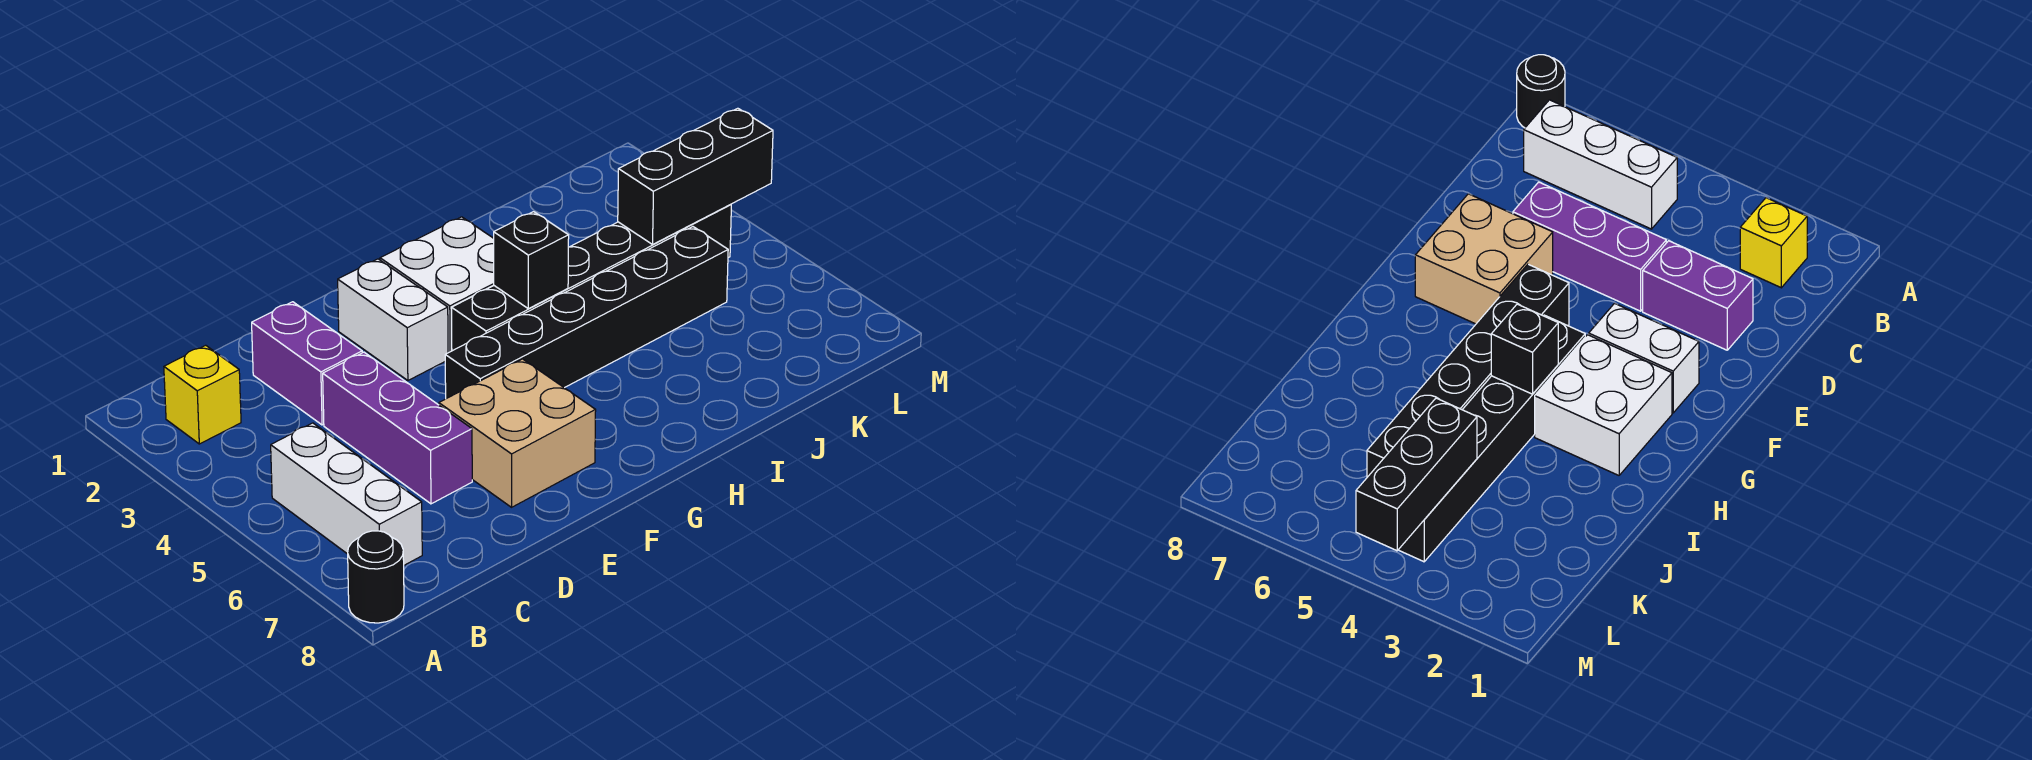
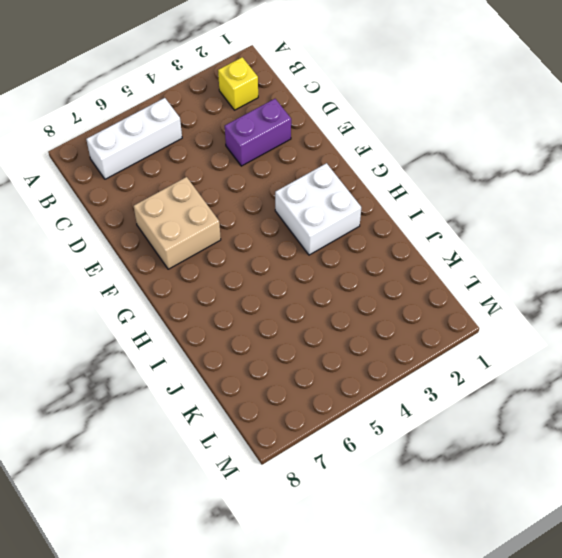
none -> black 1x1 round brick [348,531,404,623]
none -> purple 1x3 brick [323,352,472,504]
none -> white 1x2 brick [338,259,448,380]

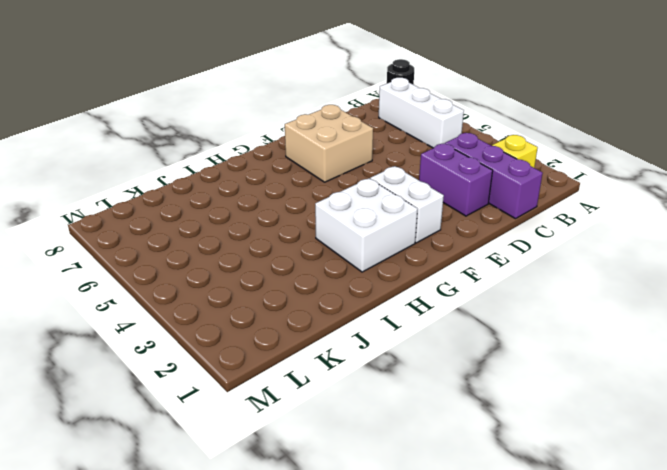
purple 1x3 brick [445,133,543,219] -> purple 1x3 brick moved to [323,352,472,504]
none -> black 1x6 brick [445,227,728,399]
none -> black 1x6 brick [452,204,731,351]
none -> black 1x1 brick [494,212,569,309]

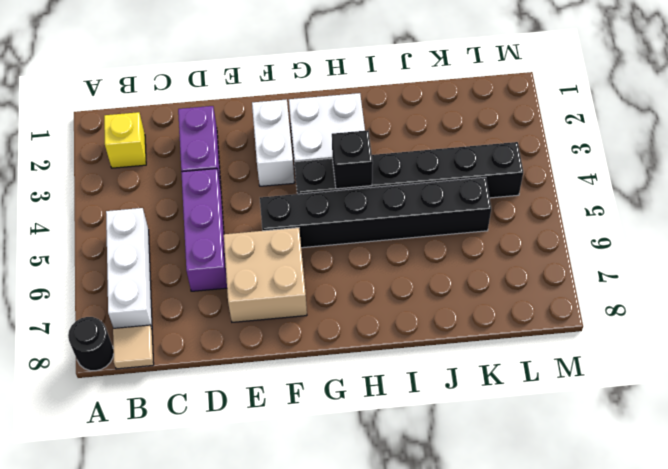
tan 1x1 tile [113,325,154,369] -> none
none -> black 1x3 brick [618,108,773,244]

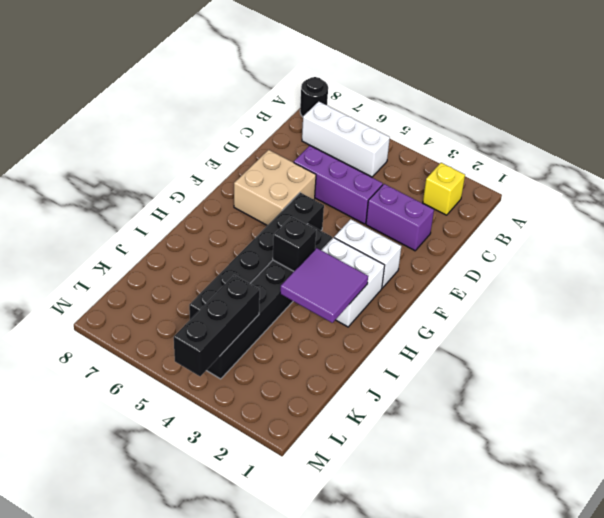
purple 2x2 tile [280,248,368,323] -> none

